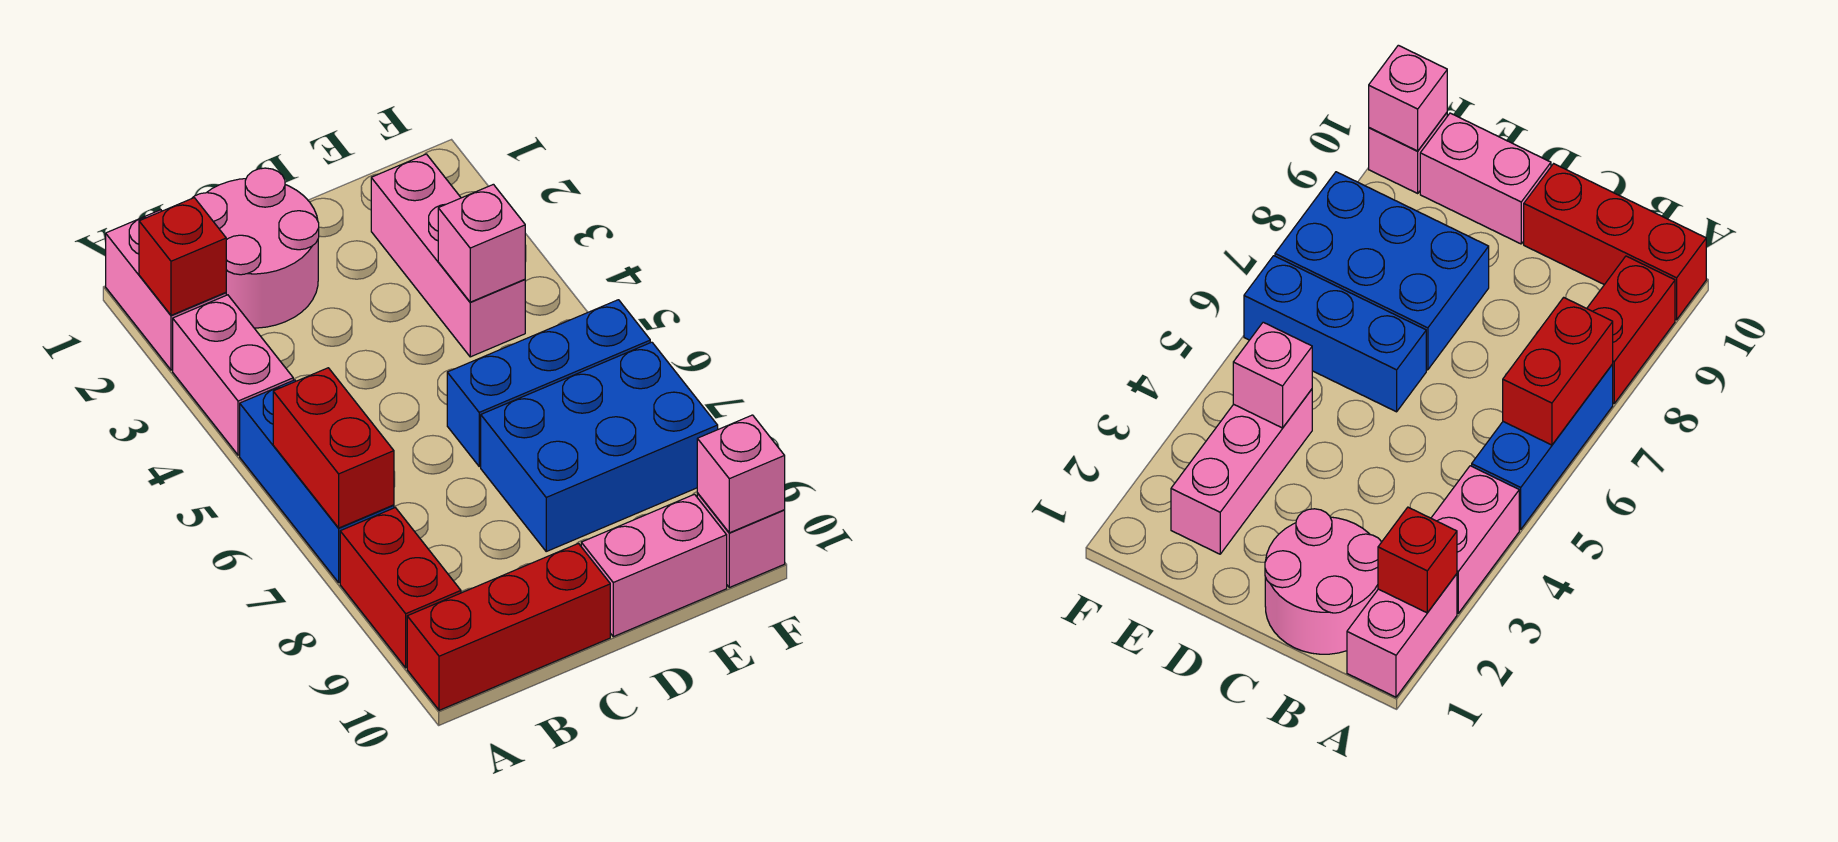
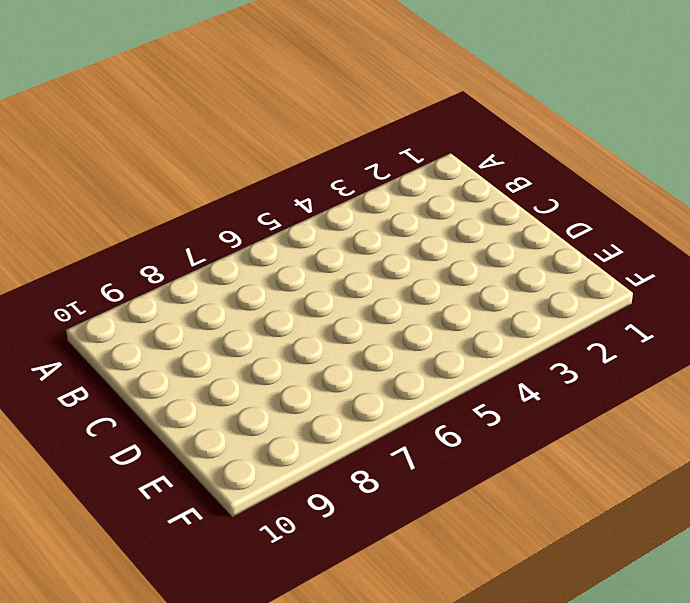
none -> pink 1x2 brick [106,210,226,370]
none -> pink 1x2 brick [173,295,293,455]
none -> blue 1x3 brick [240,380,394,583]

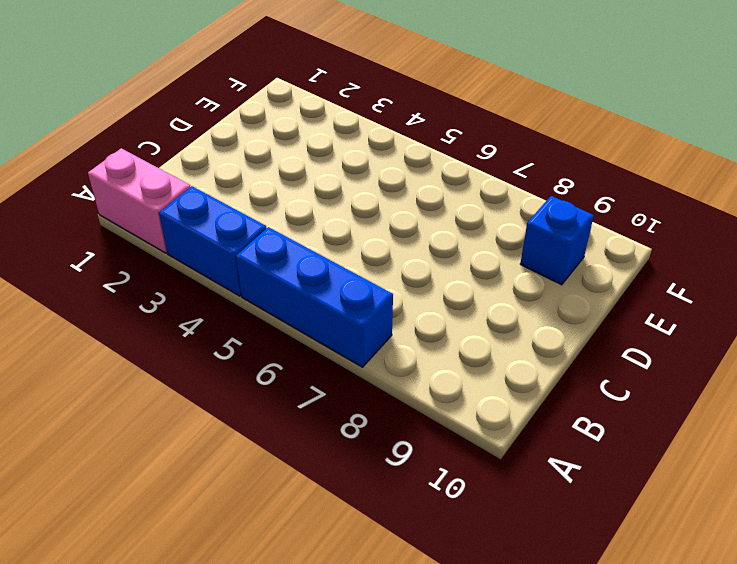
blue 1x2 brick [159,186,267,296] -> pink 1x2 brick [173,295,293,455]
blue 1x1 brick [520,196,594,285] -> none
none -> red 1x2 brick [340,508,461,668]
none -> red 1x3 brick [407,544,610,710]
none -> pink 2x2 round brick [193,168,319,328]

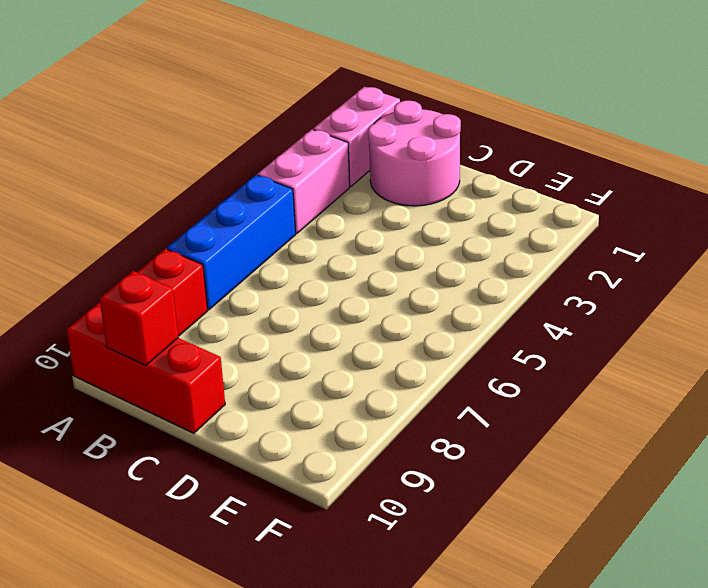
red 1x1 brick [99,271,178,365] -> red 1x1 brick moved to [139,198,226,315]
none -> blue 1x3 brick [447,300,650,466]
none -> blue 2x3 brick [481,342,718,551]
none -> pink 1x2 brick [581,494,727,637]

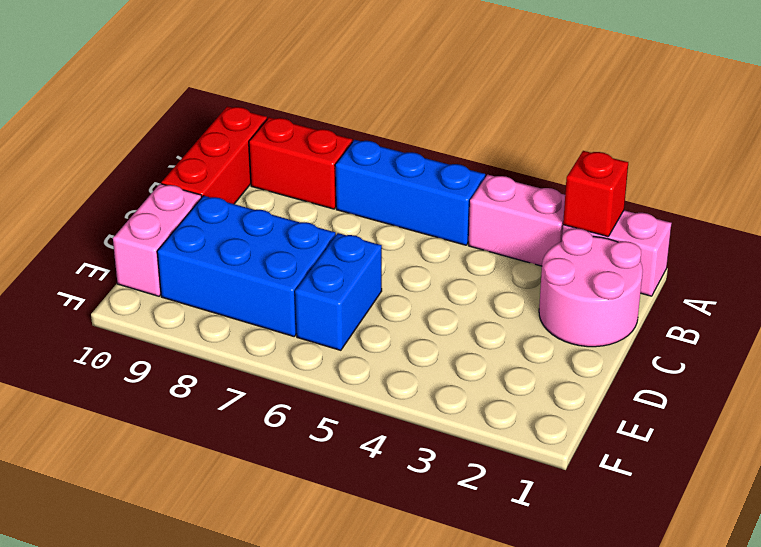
blue 1x2 brick [295,233,382,350] -> blue 1x3 brick [447,300,650,466]
blue 2x3 brick [157,196,336,336] -> blue 2x3 brick turned to [481,342,718,551]
none -> pink 1x3 brick [371,154,525,357]
none -> pink 1x1 brick [697,493,785,587]
none -> red 1x2 brick [273,368,394,528]

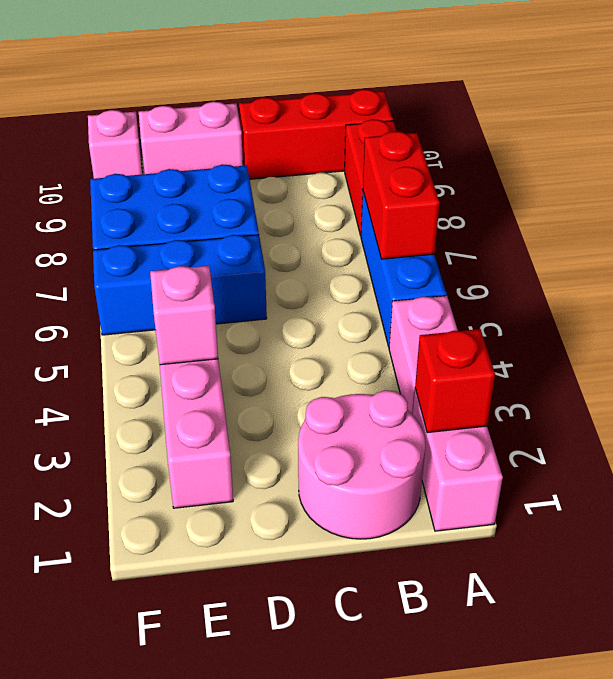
none -> pink 1x1 brick [697,415,785,533]

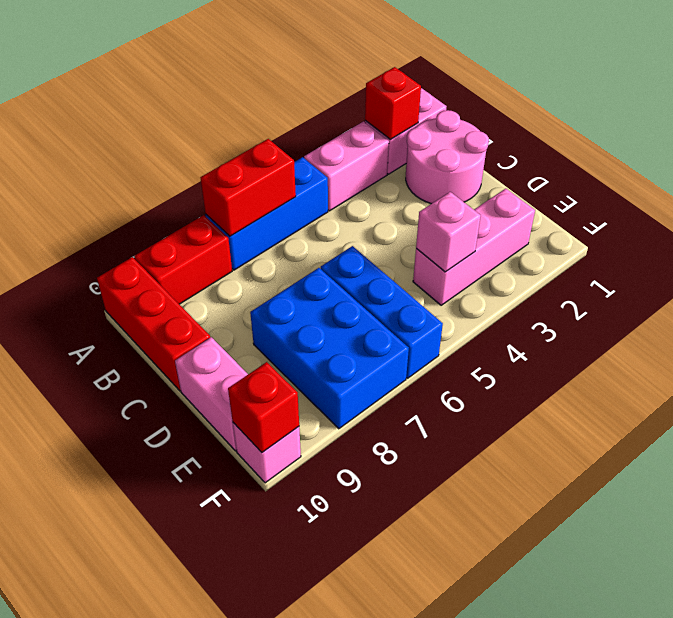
red 1x1 brick [228,362,299,452] -> pink 1x1 brick [697,415,785,533]

